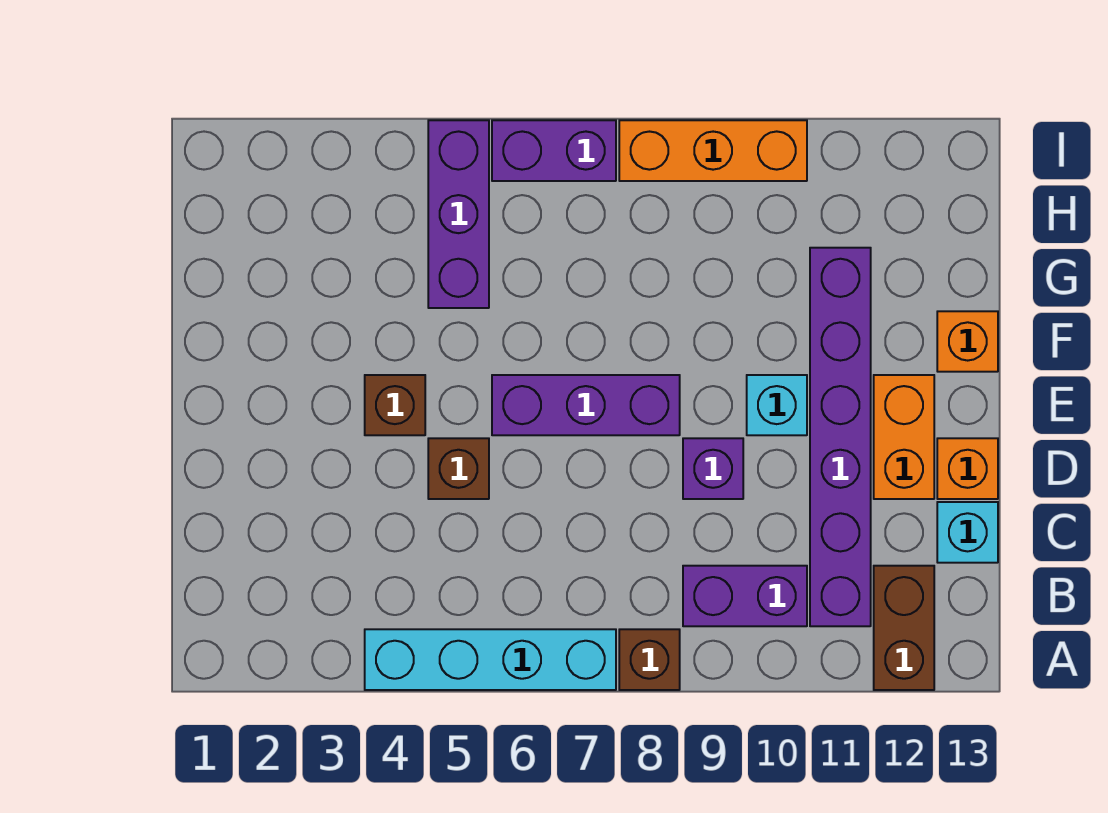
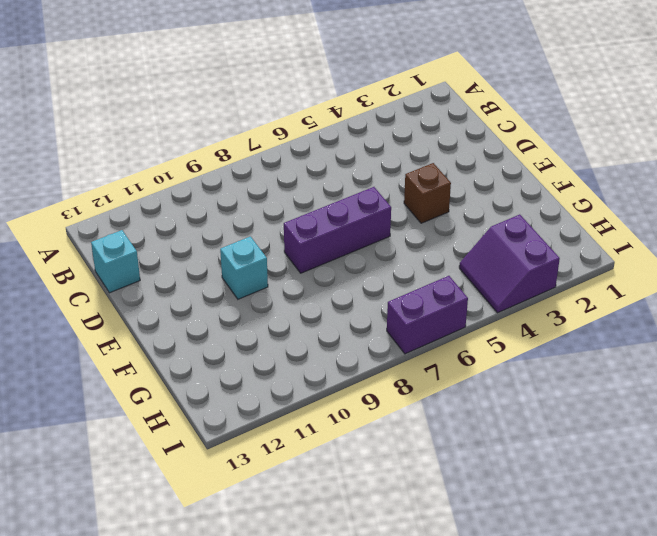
purple 2x2 slope [459,215,560,313] -> none
none -> cyan 1x4 brick [365,629,616,690]
none -> brown 1x1 brick [619,629,680,690]
none -> brown 1x2 brick [874,566,934,690]

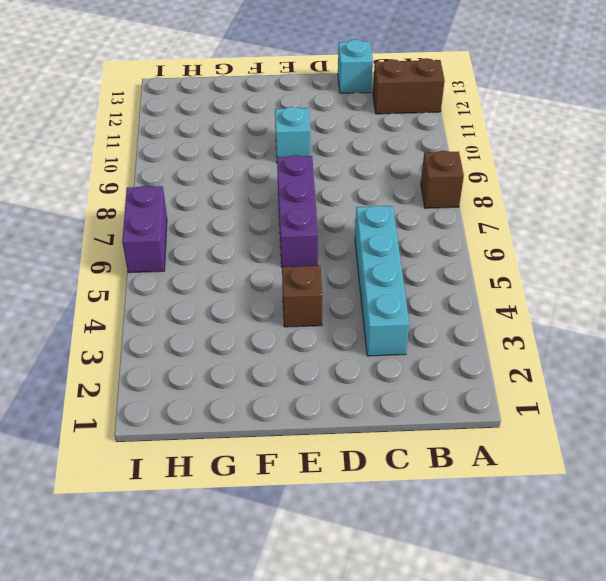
cyan 1x4 brick [355,206,409,356] -> cyan 1x4 brick moved to [365,629,616,690]
none -> purple 1x2 brick [683,566,807,626]
none -> purple 1x6 brick [810,248,871,626]
none -> brown 1x1 brick [428,438,489,499]

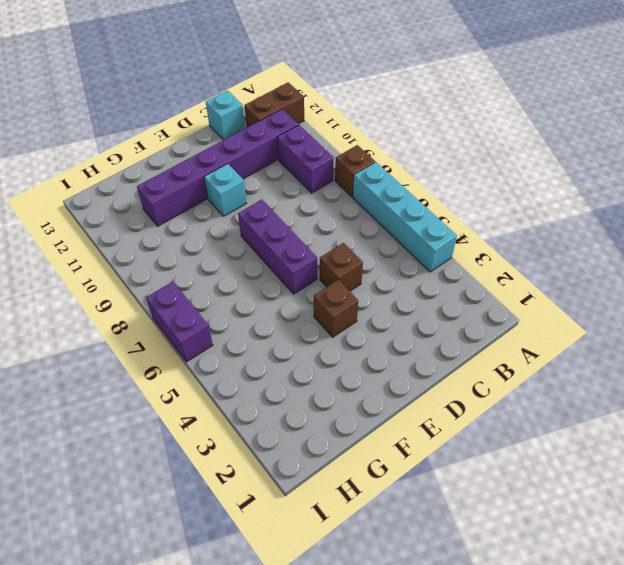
none -> purple 1x1 brick [683,438,743,499]
none -> orange 1x2 brick [874,375,934,499]
none -> orange 1x1 brick [937,438,998,499]

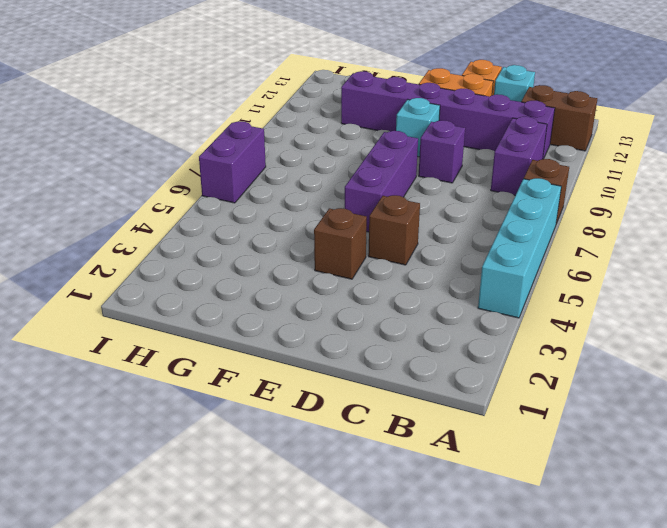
none -> orange 1x1 brick [937,311,998,372]
none -> purple 1x3 brick [428,120,489,308]
none -> orange 1x3 brick [619,120,807,181]

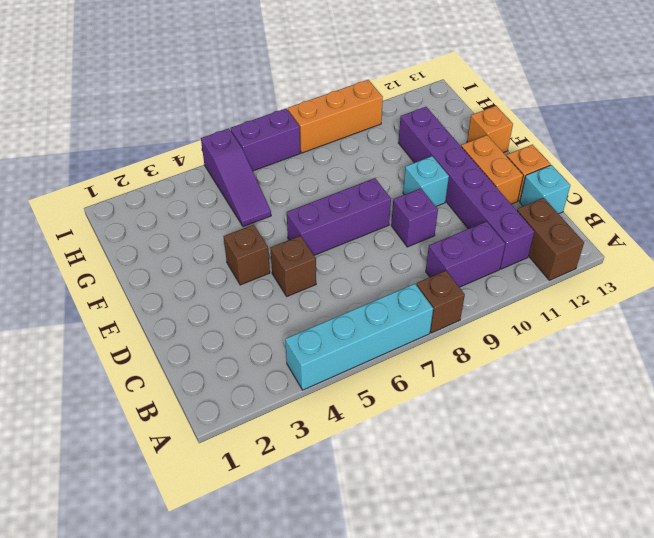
purple 1x3 slope [201,128,271,227] -> purple 1x3 brick [428,120,489,308]

